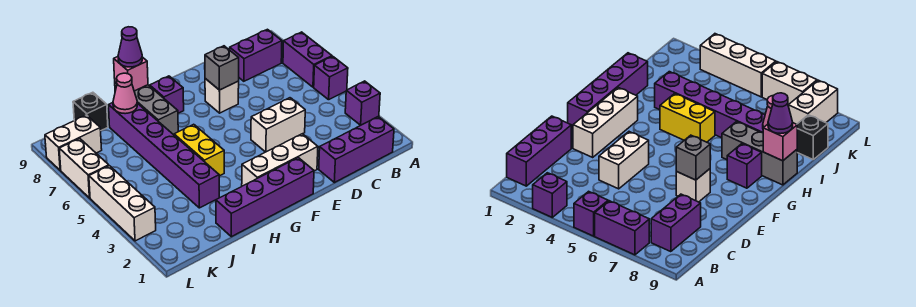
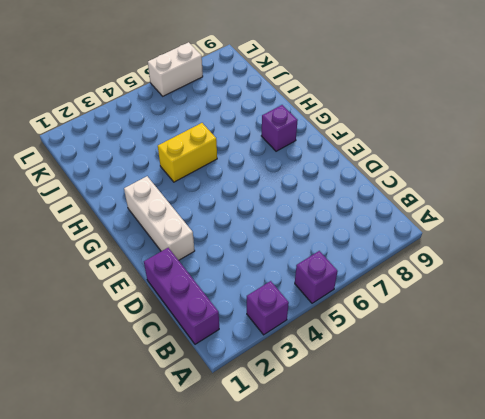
none -> purple 1x2 brick [283,32,332,87]
none -> purple 1x2 brick [230,29,282,81]
none -> white 1x2 brick [251,98,305,152]

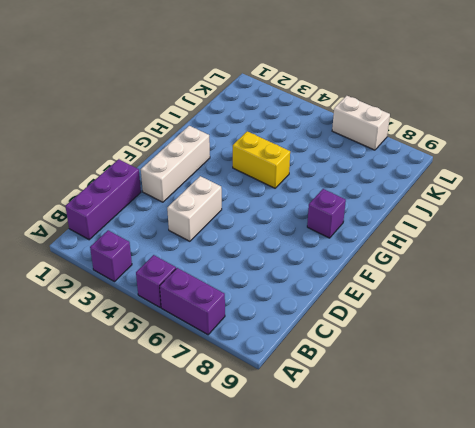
none -> purple 1x2 brick [230,29,282,81]
none -> white 1x1 brick [205,79,239,113]
none -> purple 1x4 brick [216,158,314,237]

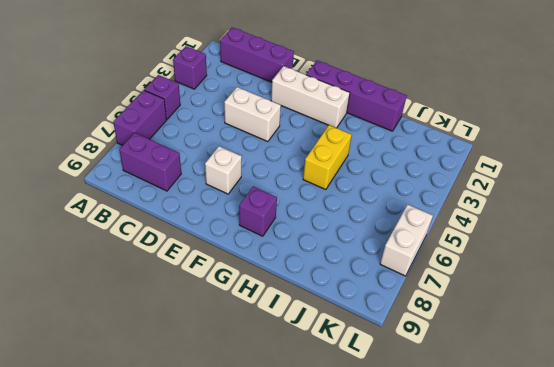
none -> grey 1x3 brick [115,83,178,135]
none -> purple 1x6 brick [109,103,219,208]
none -> black 1x1 brick [73,92,108,130]

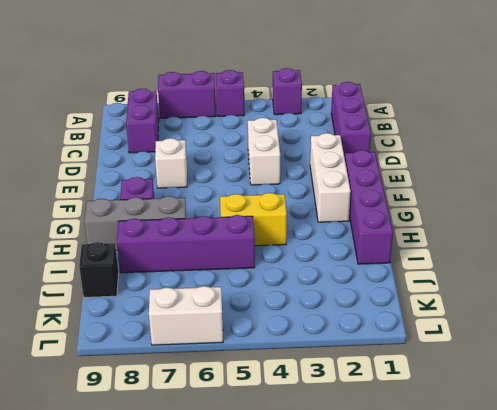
purple 1x4 brick [117,215,255,273] -> purple 1x6 brick [109,103,219,208]
none -> white 1x2 brick [45,115,102,170]
none -> white 1x3 brick [89,166,156,241]
none -> grey 1x1 brick [205,46,239,90]

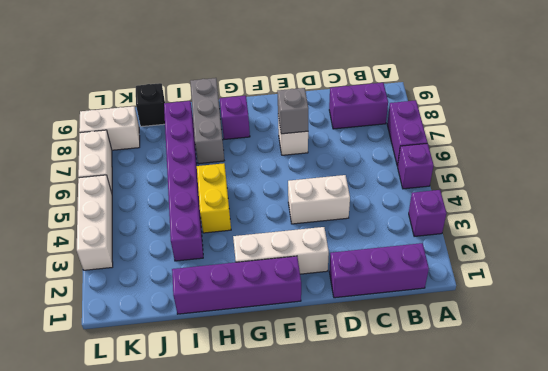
none -> pink 1x1 brick [114,57,148,91]
none -> pink 1x1 cone [113,73,137,114]
none -> purple 1x1 cone [118,27,142,67]

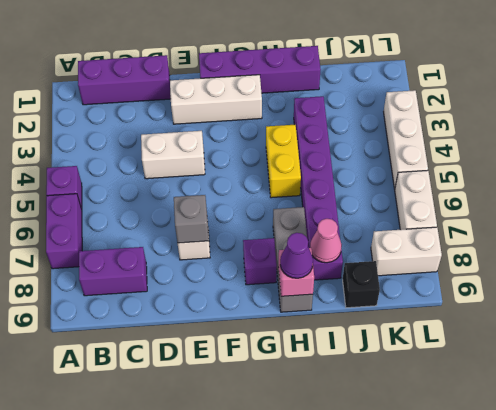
none -> purple 1x1 brick [345,81,380,125]

